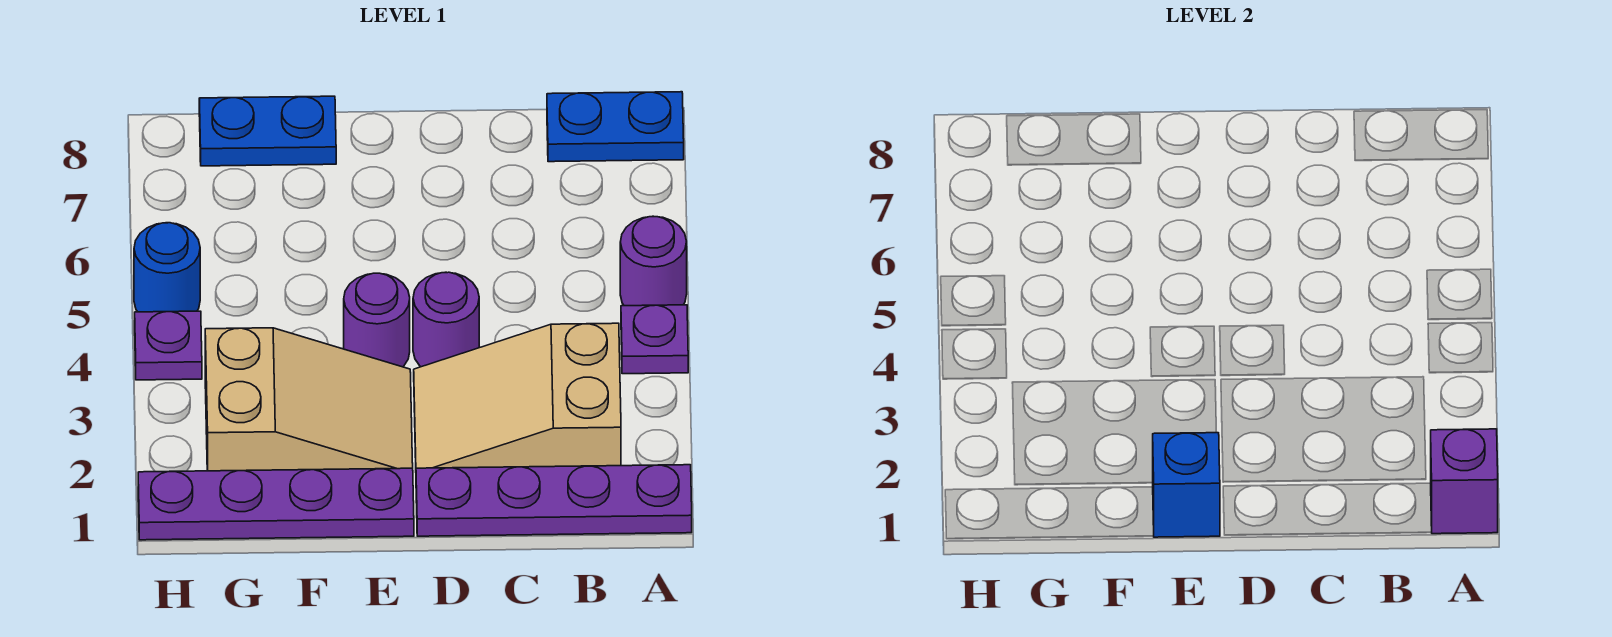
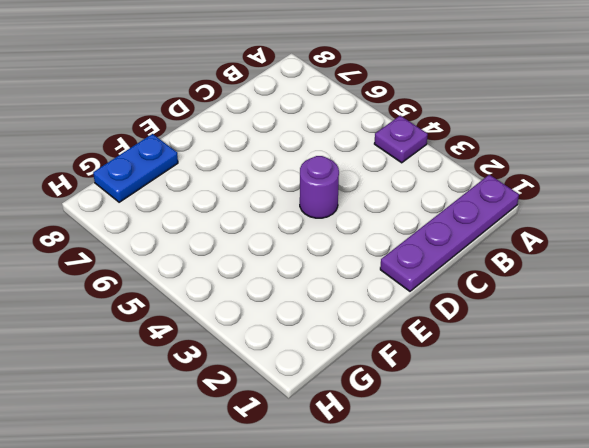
none -> purple 1x1 round brick [620,216,687,306]
none -> blue 1x2 plate [547,92,684,162]
none -> tan 2x3 slope [414,323,621,468]

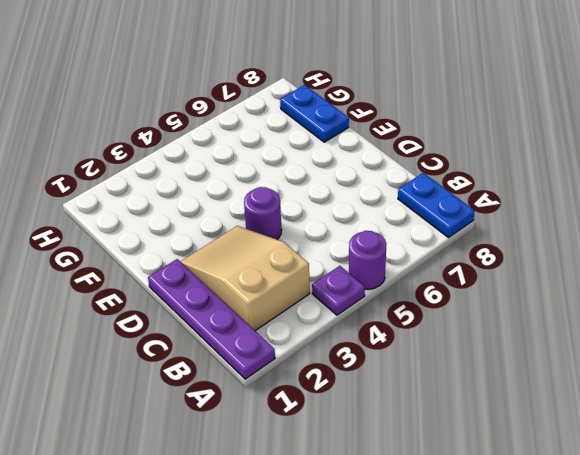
none -> purple 1x4 plate [138,468,414,540]
none -> tan 2x3 slope [205,328,413,471]
none -> purple 1x1 round brick [344,273,410,367]

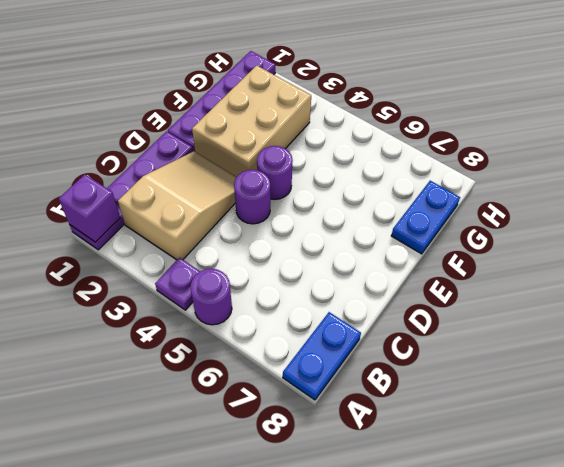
tan 2x3 brick [192,65,311,177] -> tan 2x3 slope [205,328,413,471]
none -> purple 1x1 plate [135,311,202,380]
none -> blue 1x1 round brick [134,223,200,312]
none -> blue 1x1 brick [1153,433,1220,537]

